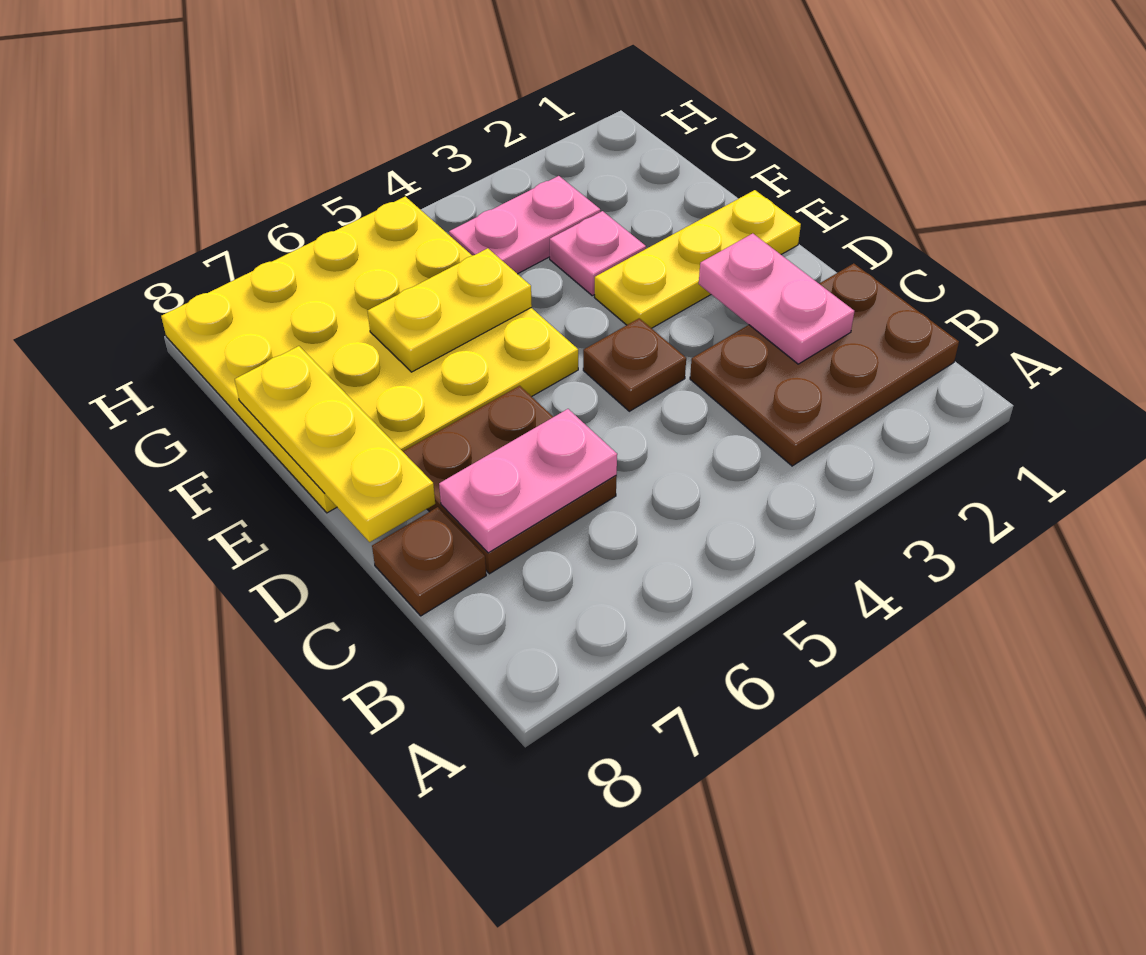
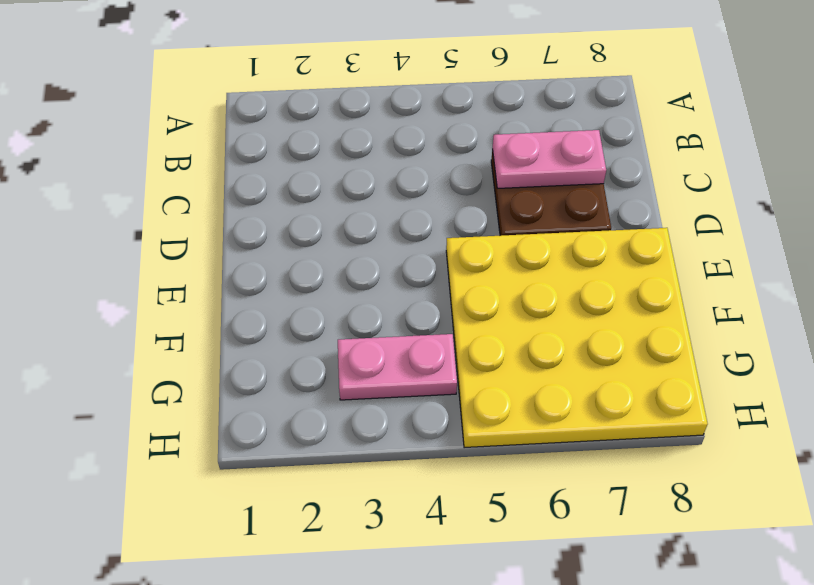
none -> brown 2x3 plate [690,263,959,466]
none -> brown 1x1 plate [372,507,486,616]
none -> brown 1x1 plate [583,318,686,411]

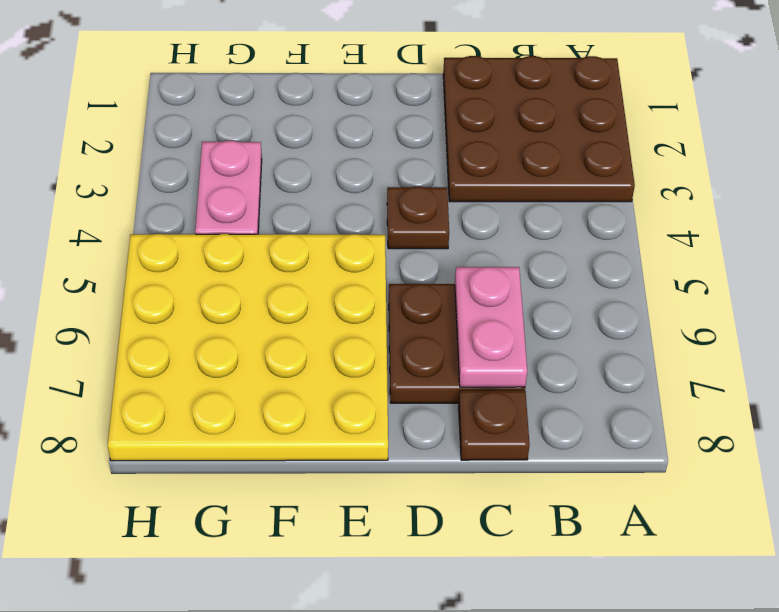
brown 3x3 plate [443,56,635,202] -> brown 2x3 plate [690,263,959,466]
none -> yellow 1x3 plate [594,190,801,328]
none -> pink 1x1 plate [550,211,646,296]
none -> pink 1x2 plate [699,234,854,364]

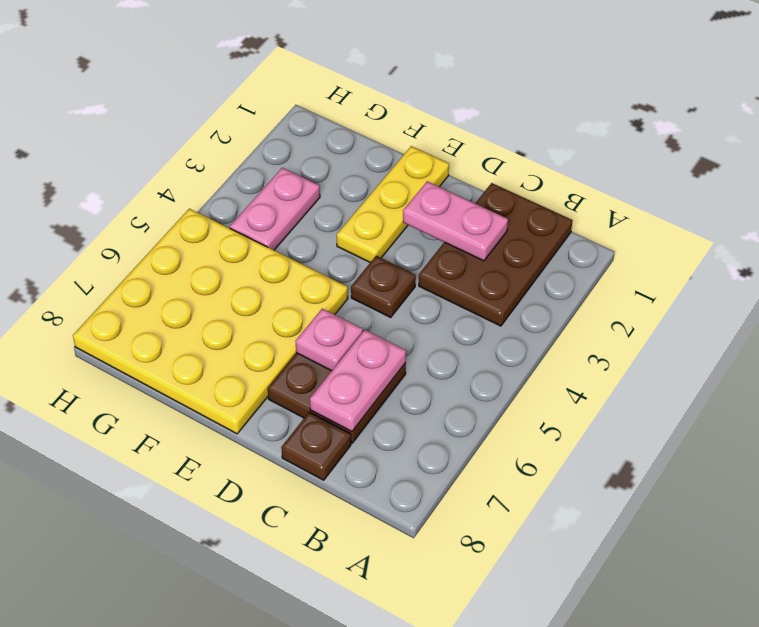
pink 1x1 plate [296,309,363,371] -> pink 1x1 plate moved to [550,211,646,296]
none -> yellow 1x3 plate [235,346,435,542]
none -> yellow 1x2 plate [368,248,532,372]

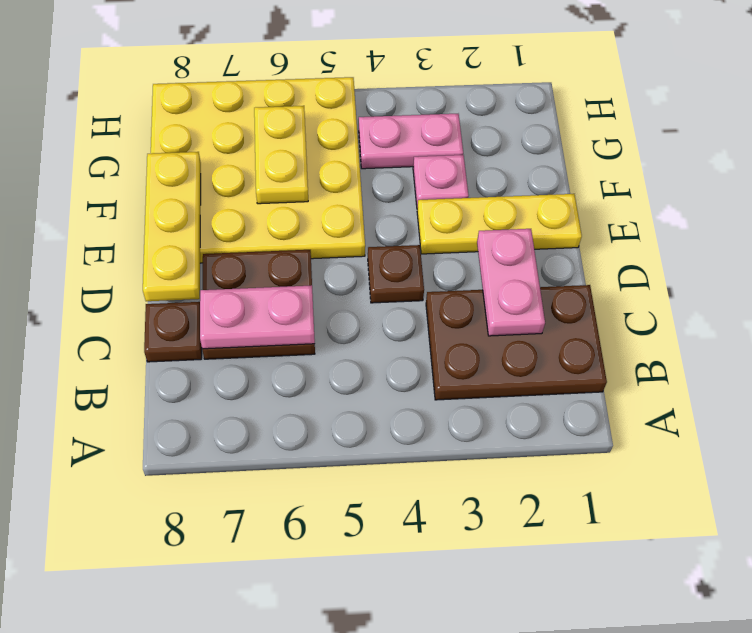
yellow 1x2 plate [254,106,308,204] -> yellow 1x2 plate turned to [368,248,532,372]

